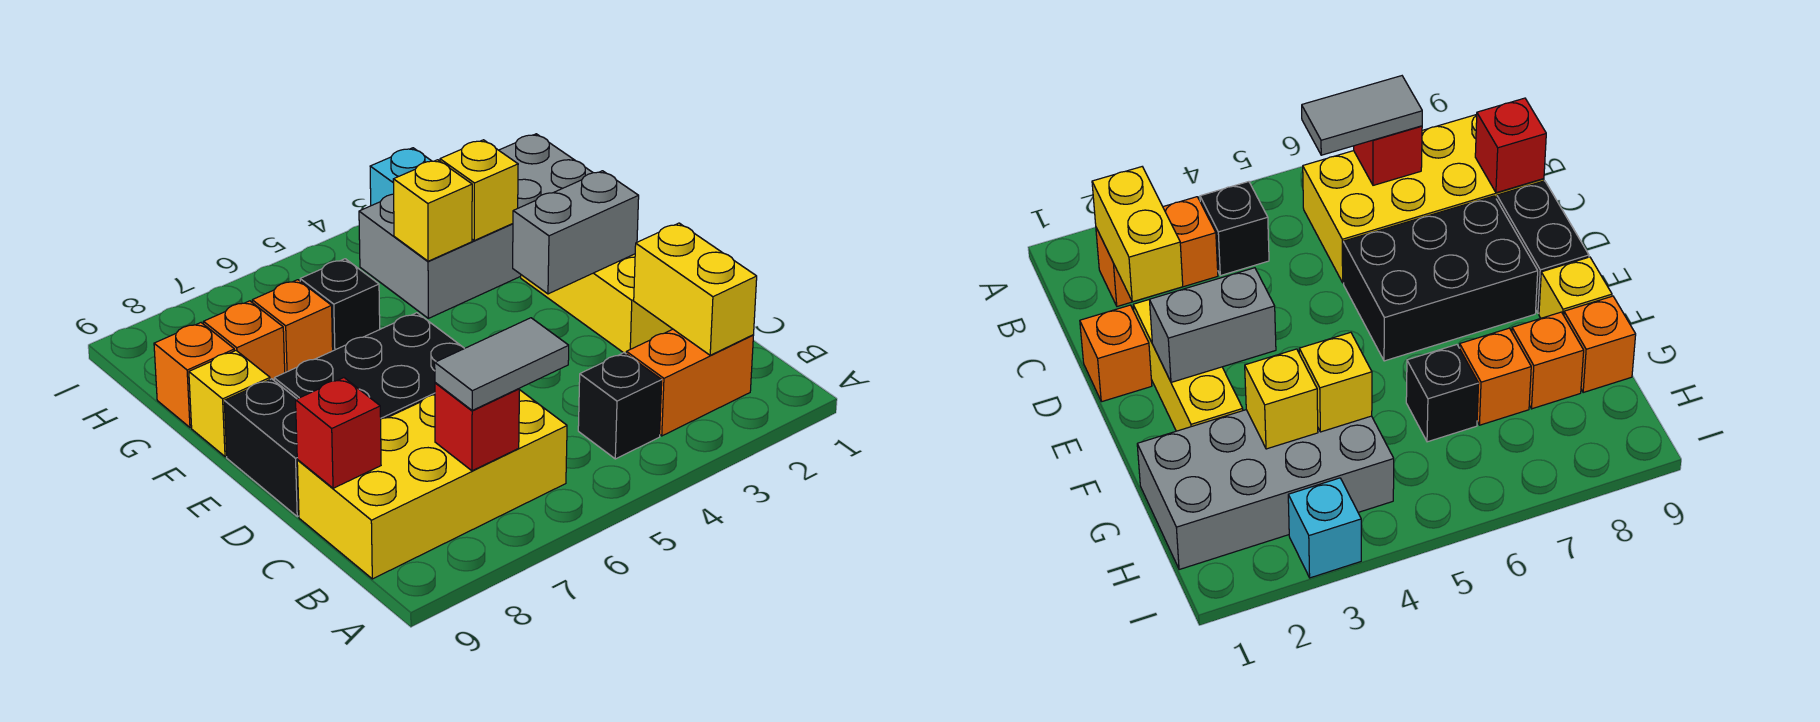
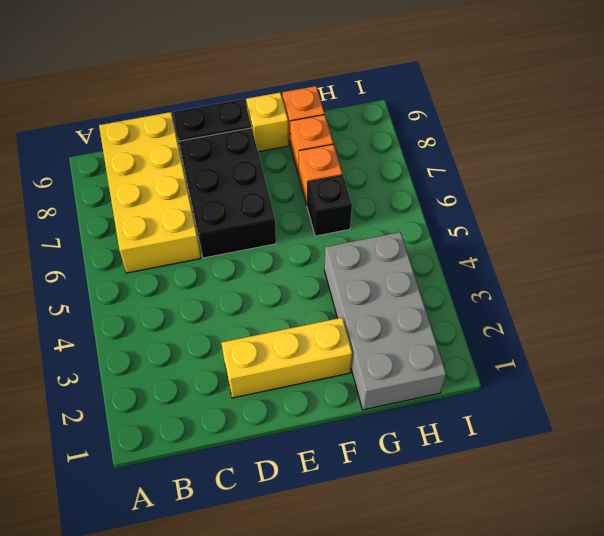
none -> orange 1x2 brick [626,329,754,436]
none -> black 1x1 brick [578,353,662,459]
none -> orange 1x1 brick [1080,305,1152,402]

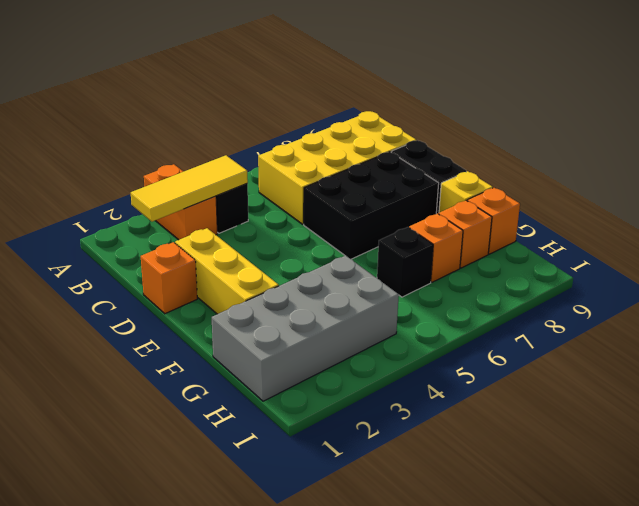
orange 1x2 brick [144,164,217,240] -> orange 1x2 brick turned to [626,329,754,436]
yellow 1x3 tile [131,155,248,222] -> yellow 1x2 brick [634,223,757,355]
none -> cyan 1x1 brick [370,148,431,206]
none -> red 1x1 brick [435,383,519,471]
none -> red 1x1 brick [296,378,381,488]

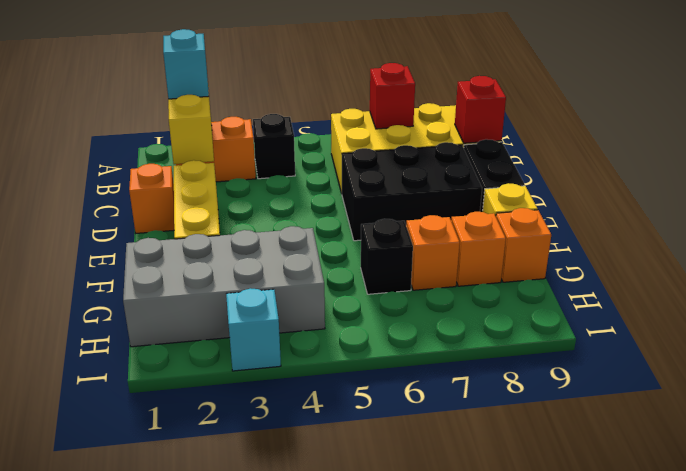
cyan 1x1 brick [163,29,209,99] -> none
none -> grey 1x2 brick [513,171,639,294]
none -> yellow 1x1 brick [440,140,518,240]
none -> yellow 1x1 brick [393,160,472,261]

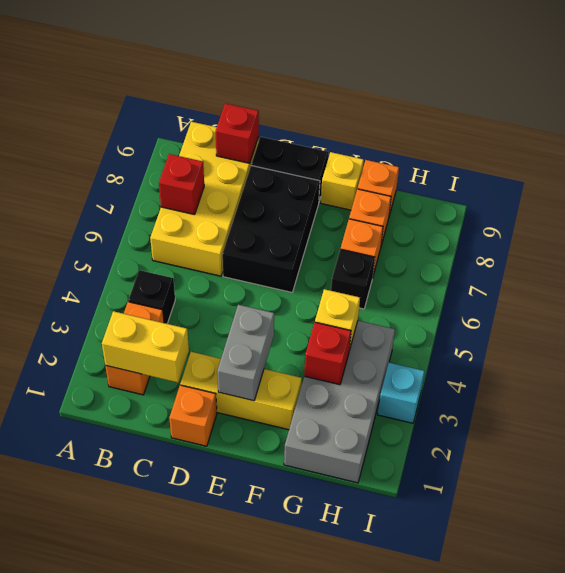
red 1x1 brick [304,322,351,385] -> yellow 1x1 brick [440,140,518,240]
none -> grey 1x2 tile [435,318,569,410]

